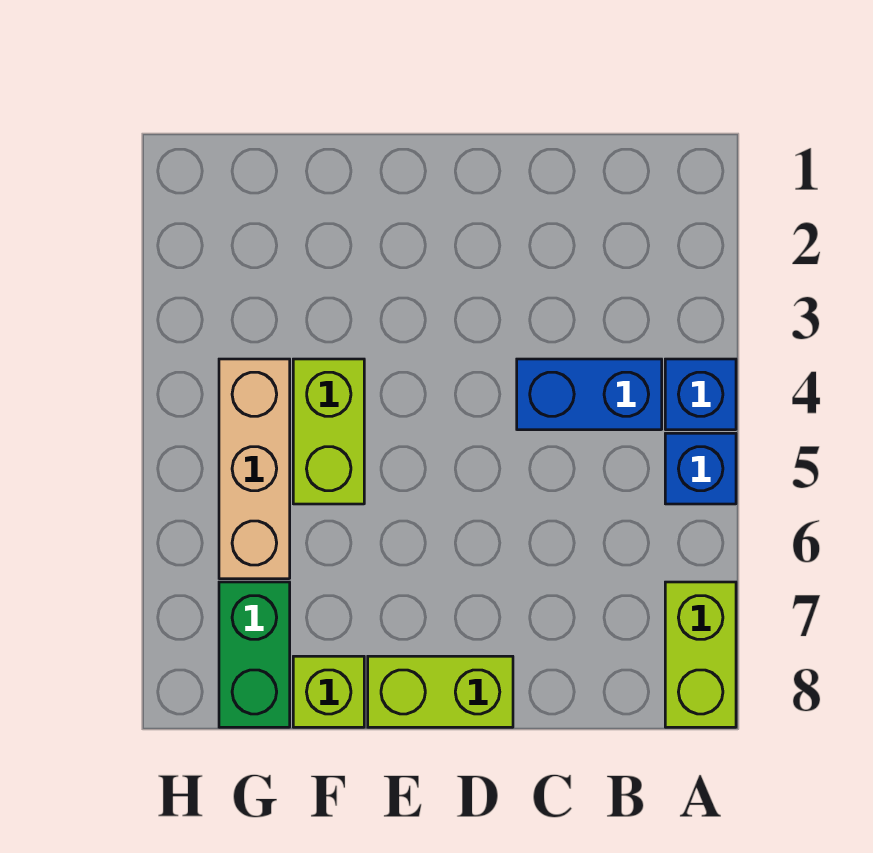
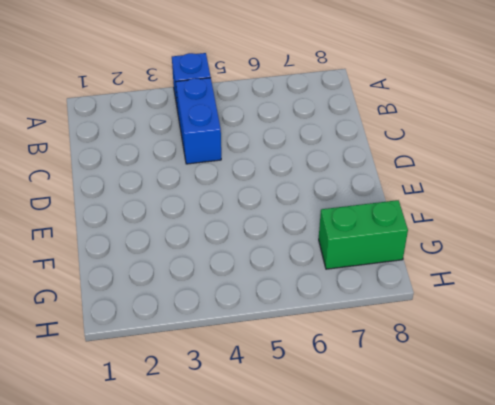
none -> blue 1x1 brick [665,433,736,504]
none -> lime 1x2 brick [665,582,736,727]

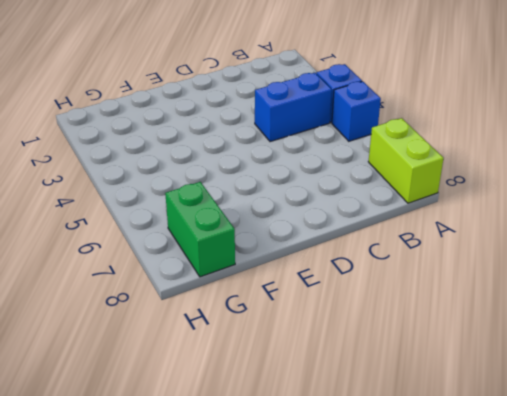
none -> lime 1x2 brick [368,656,513,727]
none -> lime 1x2 brick [293,359,364,504]

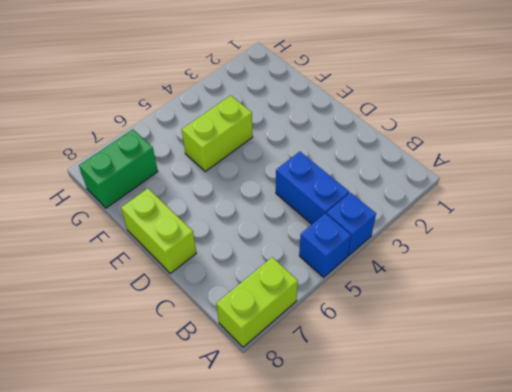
none -> lime 1x1 brick [293,656,364,727]
none -> tan 1x3 brick [219,359,290,579]

